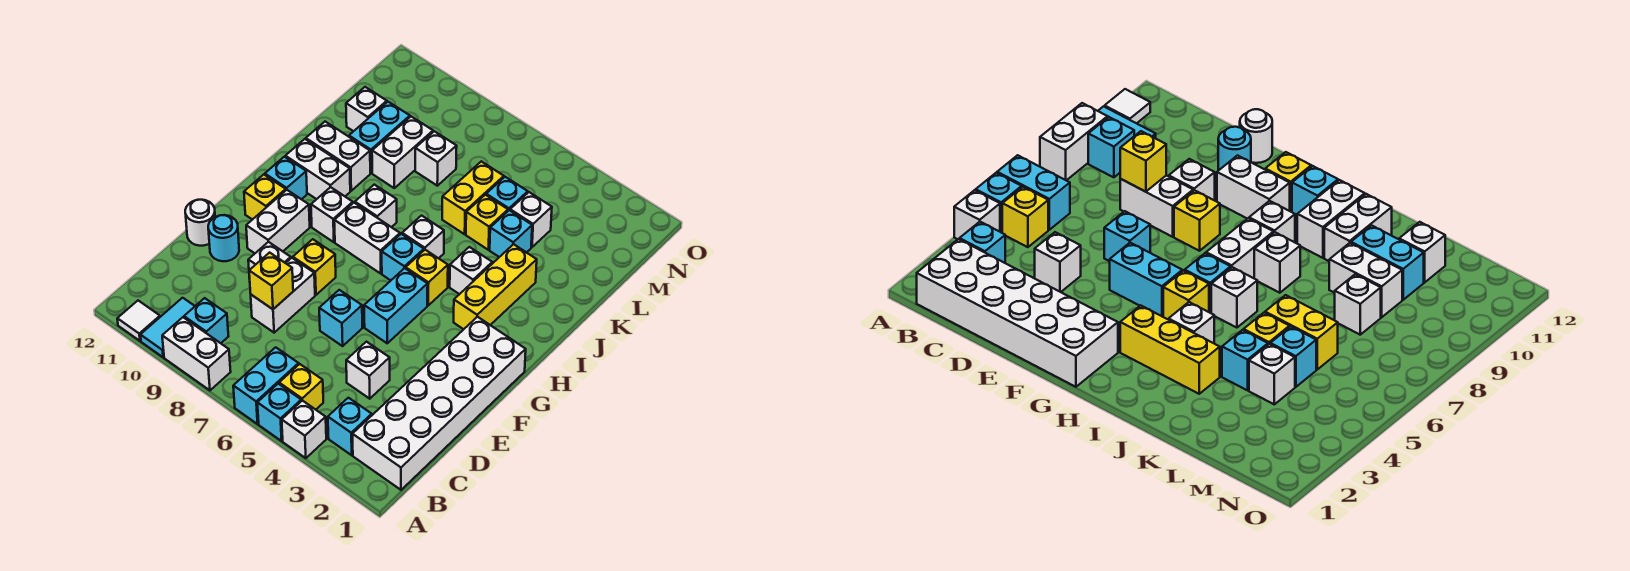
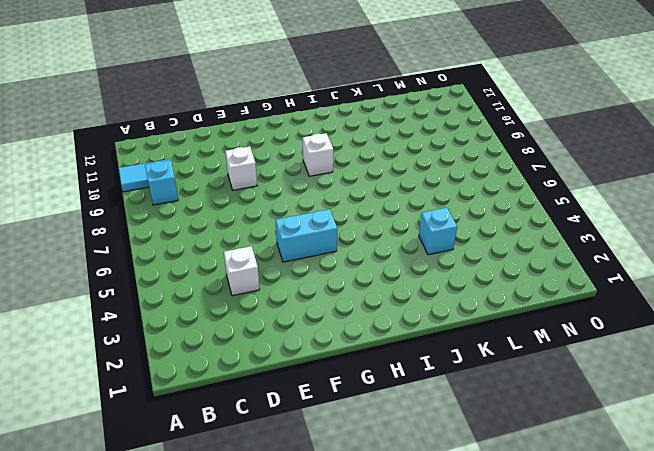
none -> white 1x1 brick [282,400,326,458]
none -> cyan 1x1 brick [257,384,301,441]
none -> cyan 1x2 brick [233,347,299,424]
none -> white 1x2 brick [162,317,231,390]

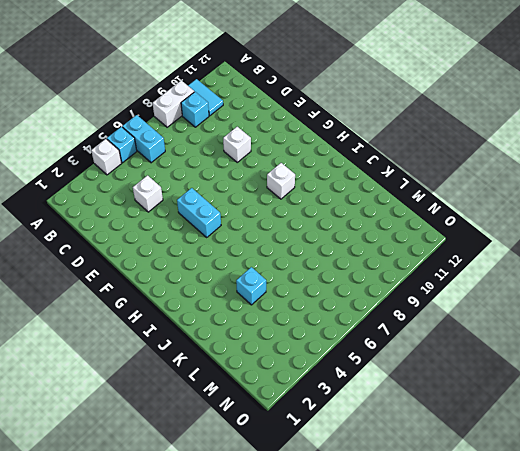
none -> white 1x1 tile [117,301,160,341]
none -> white 2x6 brick [352,317,526,490]
none -> cyan 1x1 brick [328,398,372,455]
none -> yellow 1x1 brick [279,364,323,410]

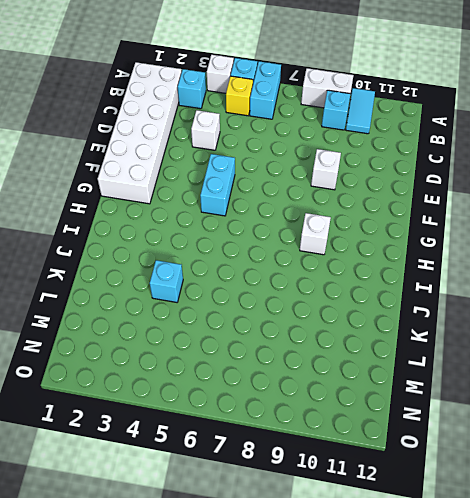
none -> white 1x1 tile [117,301,160,341]
none -> white 1x2 brick [251,258,315,333]
none -> cyan 1x1 brick [319,290,362,346]
none -> cyan 1x1 round brick [208,215,239,261]

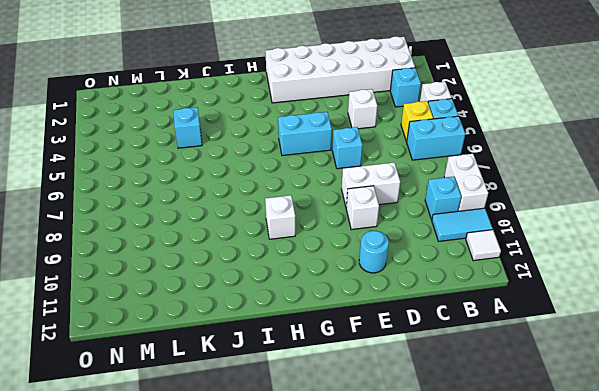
none -> white 1x1 round brick [185,200,215,246]
none -> yellow 1x1 brick [293,239,336,295]
none -> white 1x2 brick [246,190,310,253]
none -> yellow 1x1 brick [244,175,286,220]

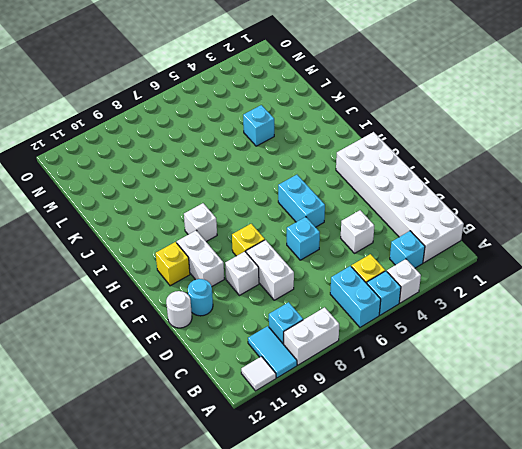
none -> yellow 1x3 brick [454,244,537,329]
none -> yellow 1x1 brick [406,250,448,305]
none -> cyan 1x1 brick [382,234,424,280]
none -> white 1x2 brick [334,203,400,273]

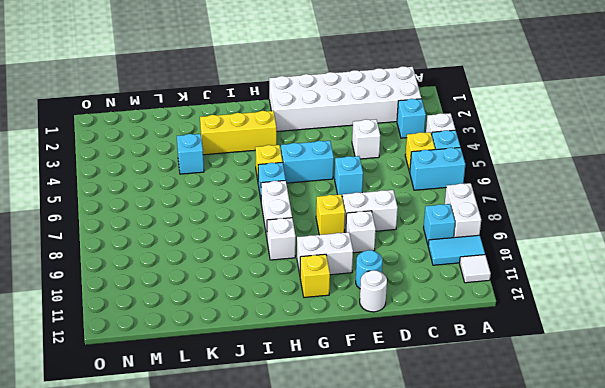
none -> cyan 1x1 brick [265,157,307,199]
none -> white 1x1 brick [450,247,492,294]
none -> white 1x1 brick [402,216,444,258]
none -> white 1x1 brick [355,185,397,227]

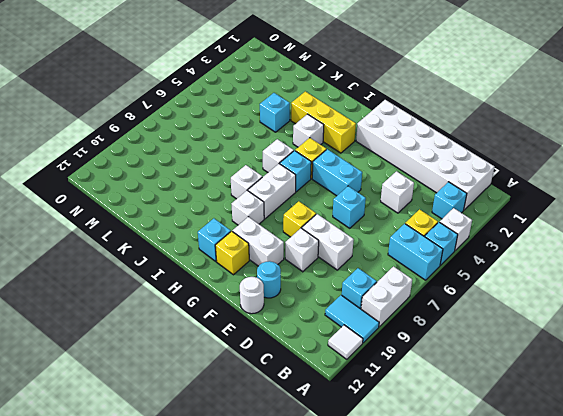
none -> white 1x2 brick [285,139,350,199]
none -> white 1x2 brick [306,122,370,191]
none -> yellow 1x1 brick [466,195,508,250]
none -> yellow 1x2 brick [442,161,504,234]

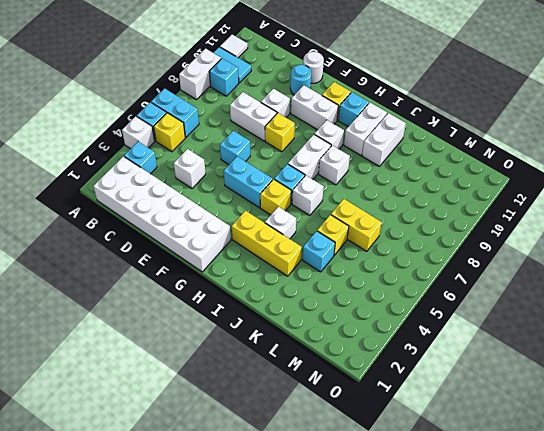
none -> white 1x2 brick [372,117,433,188]
none -> cyan 1x2 brick [349,102,410,173]
none -> white 1x1 brick [510,192,552,247]
none -> cyan 1x1 brick [486,177,528,211]

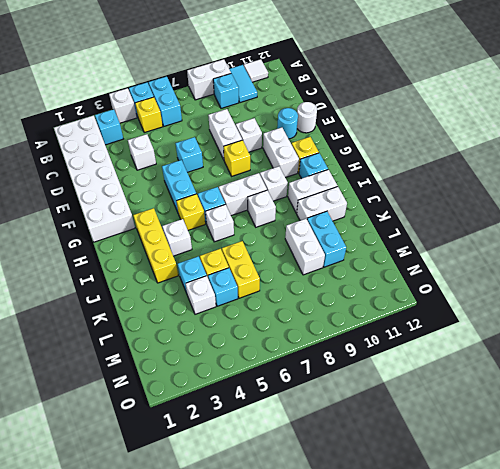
none -> white 1x1 brick [415,131,457,186]
none -> white 1x1 brick [346,87,387,131]
none -> yellow 1x1 brick [249,253,293,309]

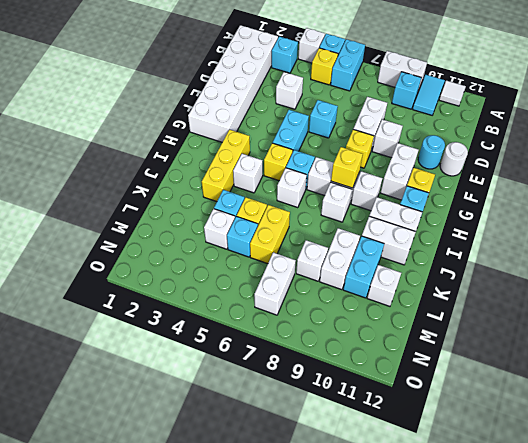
yellow 1x1 brick [331,147,363,188] -> yellow 1x1 brick moved to [249,253,293,309]
white 1x2 brick [254,252,296,315] -> none

